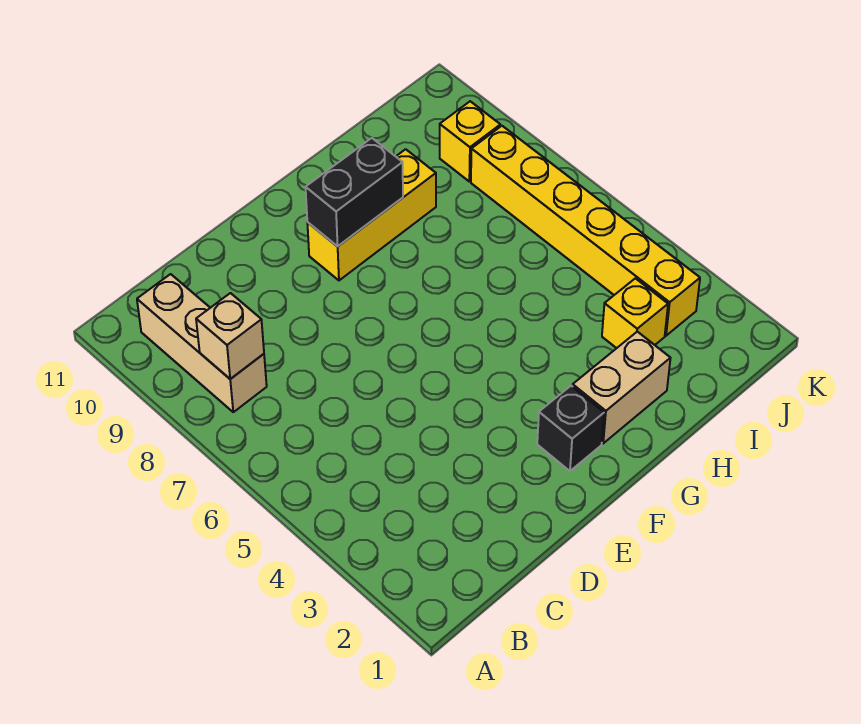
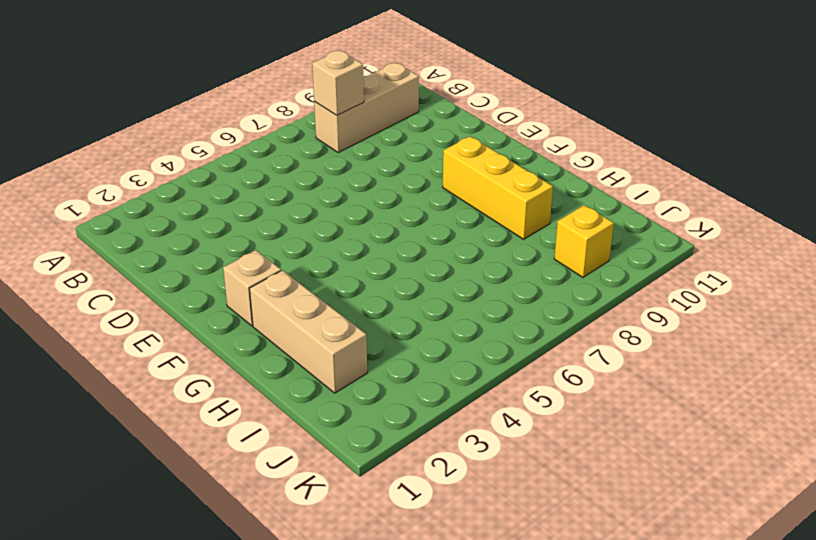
tan 1x1 brick [223,250,281,326] -> black 1x1 brick [537,386,604,471]
tan 1x3 brick [249,270,367,393] -> tan 1x2 brick [573,332,670,443]
none -> yellow 1x1 brick [602,278,668,348]
none -> yellow 1x6 brick [471,126,700,336]

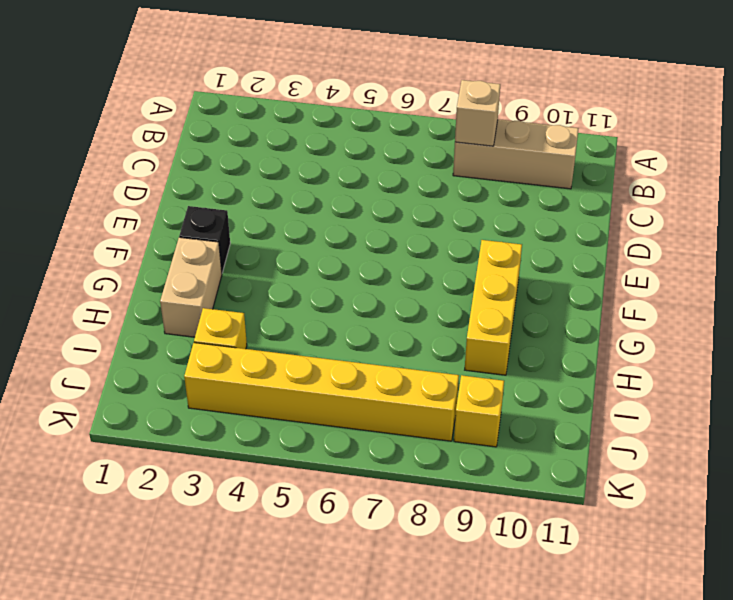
none -> black 1x2 brick [306,138,403,246]

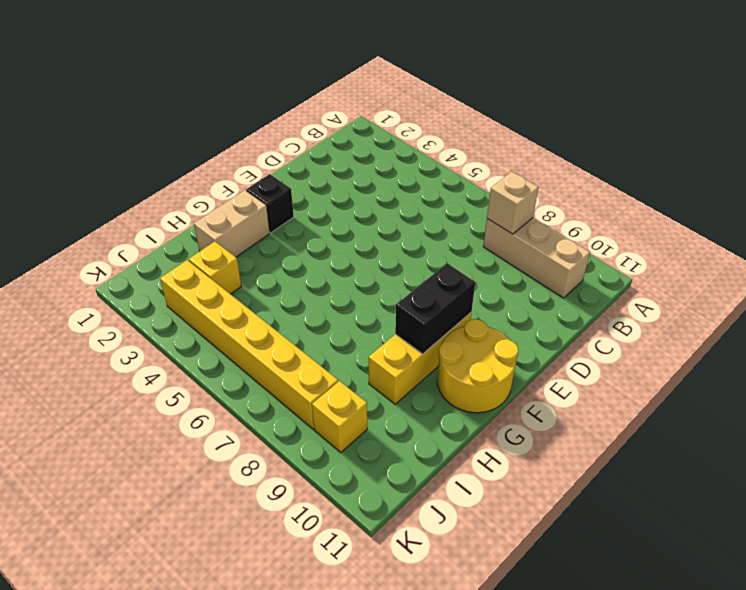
yellow 2x2 round brick [437,319,518,413] -> none

